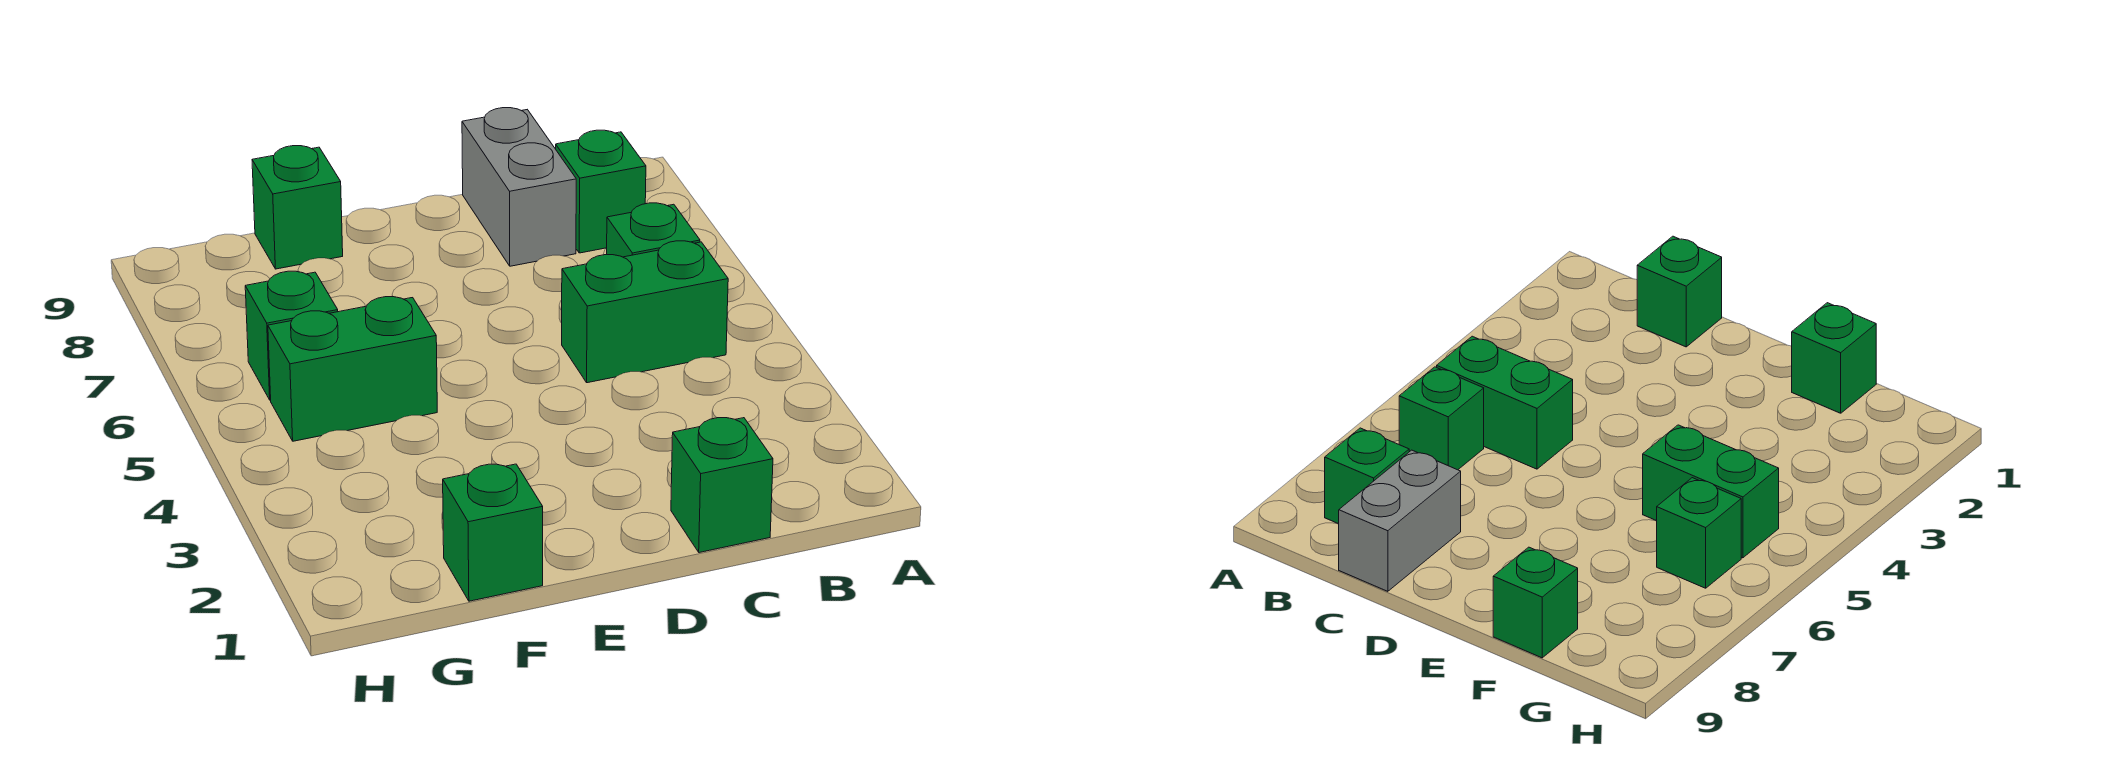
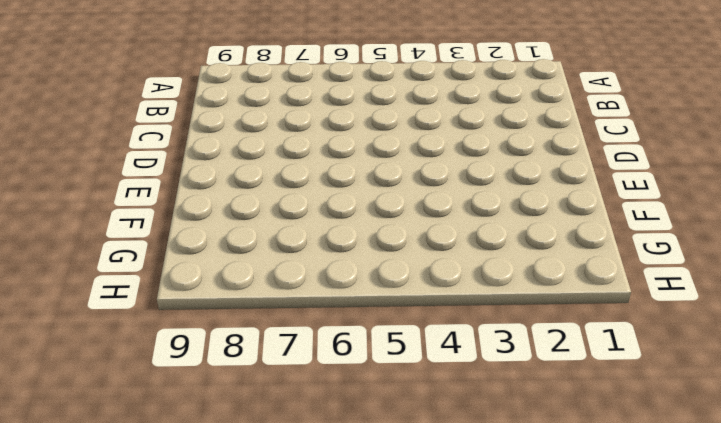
none -> green 1x2 brick [562,241,728,383]
none -> green 1x1 brick [607,203,700,257]

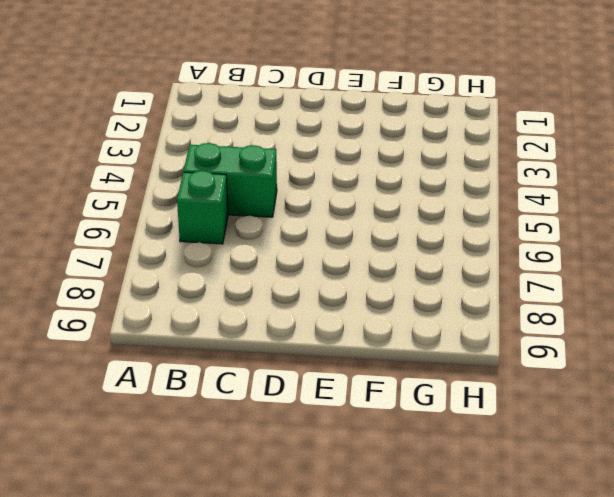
none -> green 1x1 brick [556,130,646,253]
none -> green 1x1 brick [671,418,773,553]

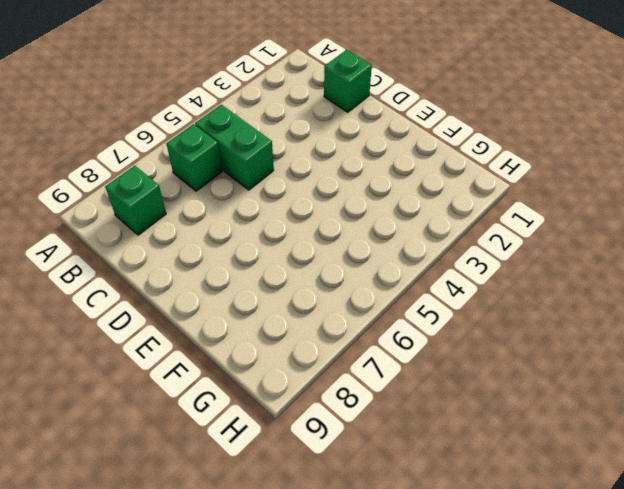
none -> grey 1x2 brick [462,108,576,266]
none -> green 1x1 brick [443,464,543,601]

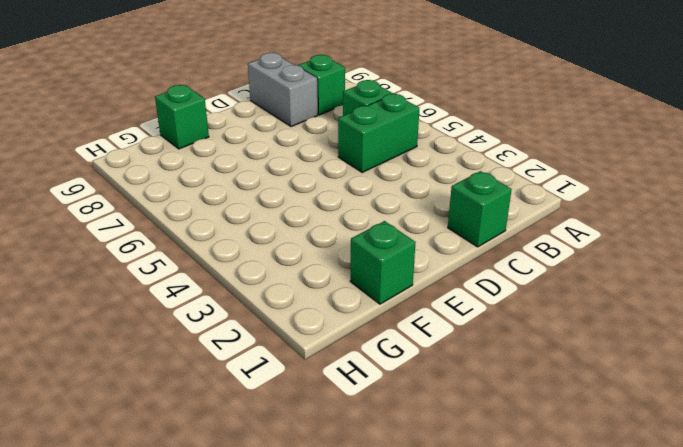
none -> green 1x2 brick [268,297,437,441]
none -> green 1x1 brick [245,271,338,400]

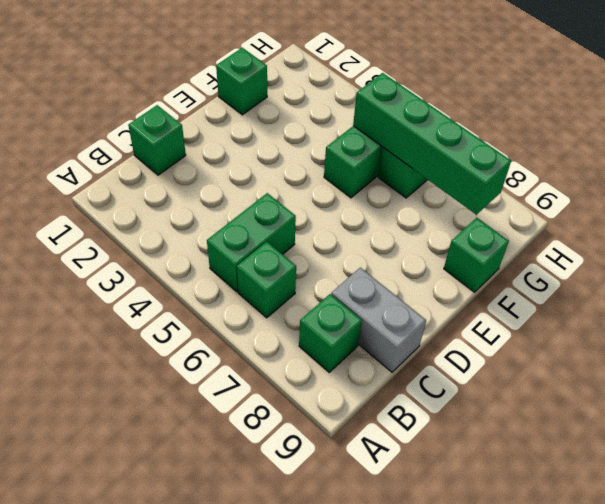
green 1x4 brick [353,73,511,215] -> none

